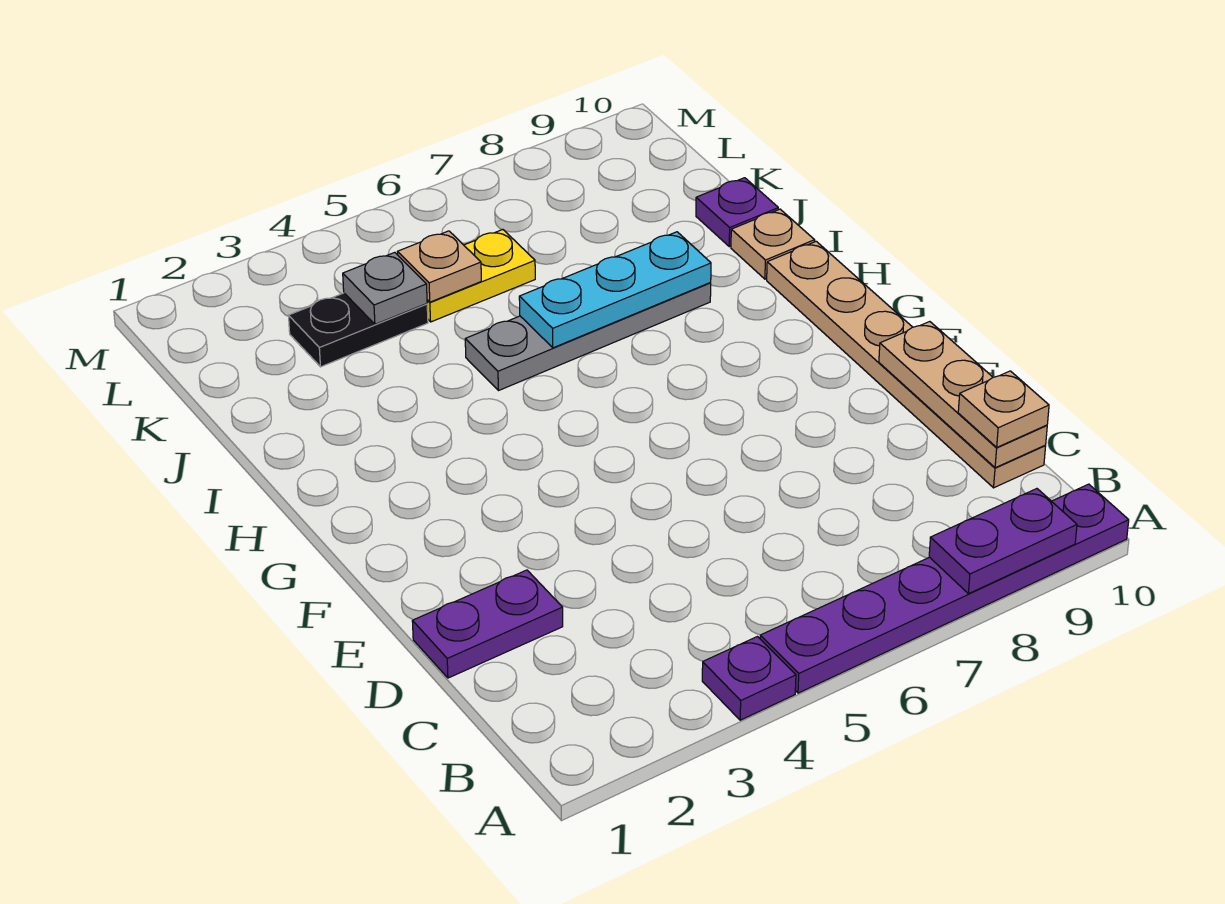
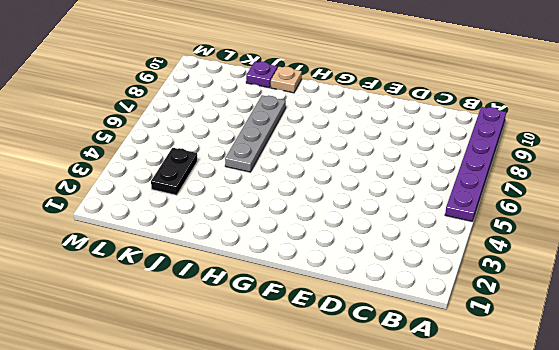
none -> purple 1x1 plate [702,637,796,720]
none -> tan 1x6 plate [767,241,1046,488]
none -> purple 1x2 plate [412,570,563,678]

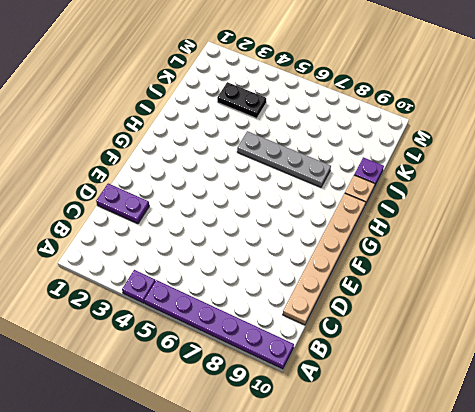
none -> yellow 1x2 plate [427,230,535,322]
none -> purple 1x2 plate [929,489,1077,594]
none -> tan 1x3 plate [879,322,1047,468]

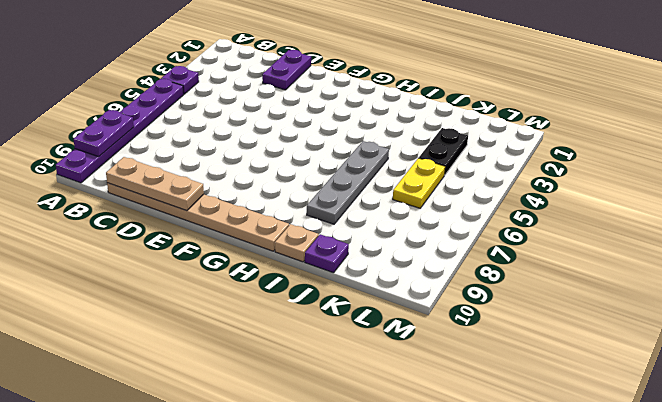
none -> cyan 1x3 plate [519,232,711,348]
none -> grey 1x1 plate [343,252,427,324]
none -> tan 1x1 plate [398,231,481,302]

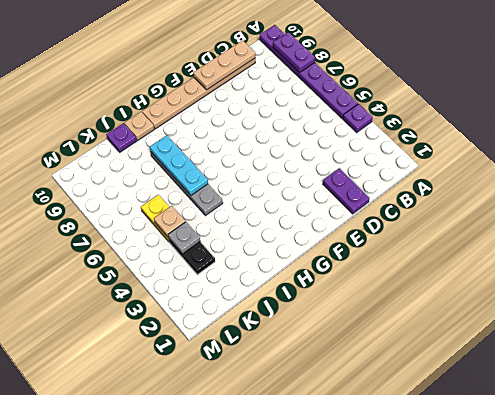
none -> tan 1x1 plate [958,371,1049,447]

